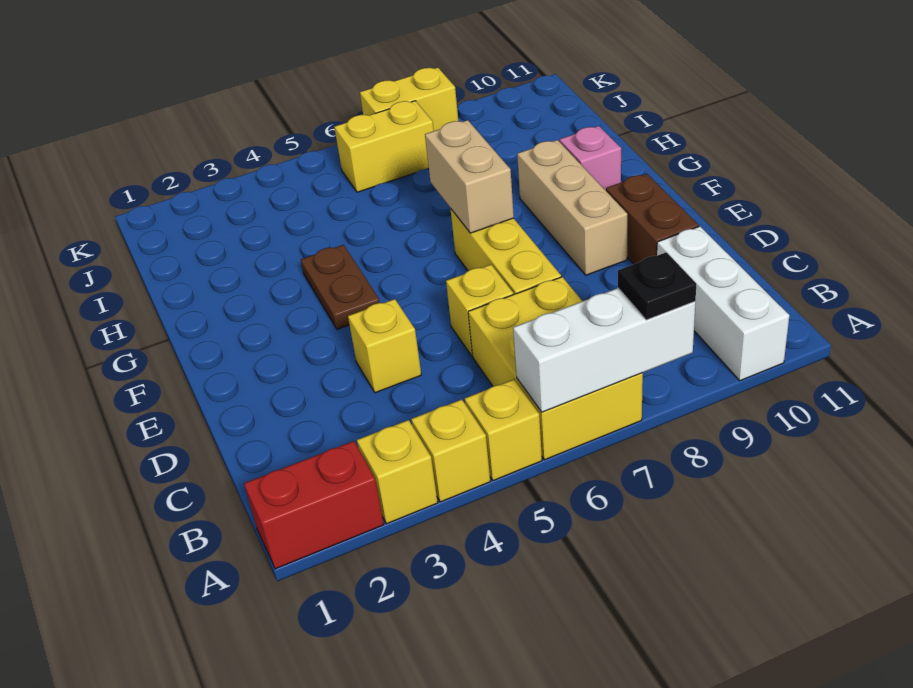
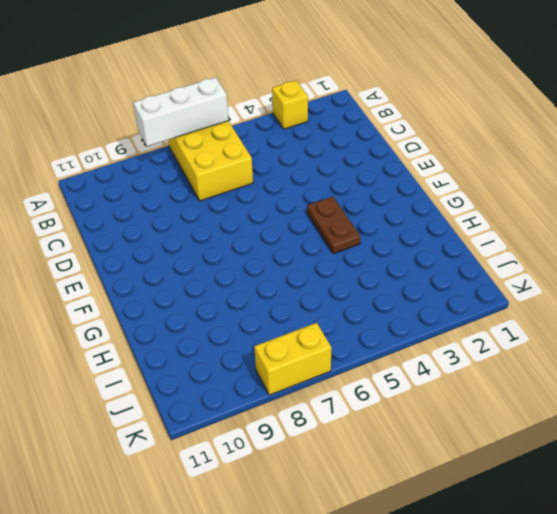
none -> red 1x2 brick [244,441,384,569]
none -> yellow 1x1 brick [411,399,490,502]
none -> yellow 1x1 brick [465,379,542,481]

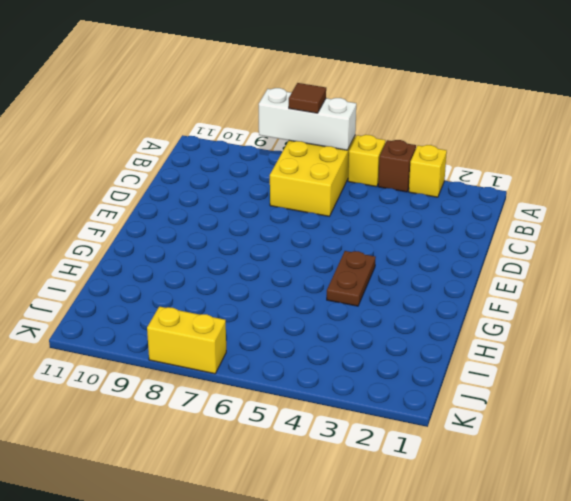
brown 1x1 brick [378,140,416,192] -> yellow 1x1 brick [411,399,490,502]
brown 1x1 tile [289,83,326,113] -> none
none -> red 1x2 brick [244,441,384,569]
none -> white 1x3 brick [657,226,789,381]
none -> yellow 1x1 brick [348,299,421,393]

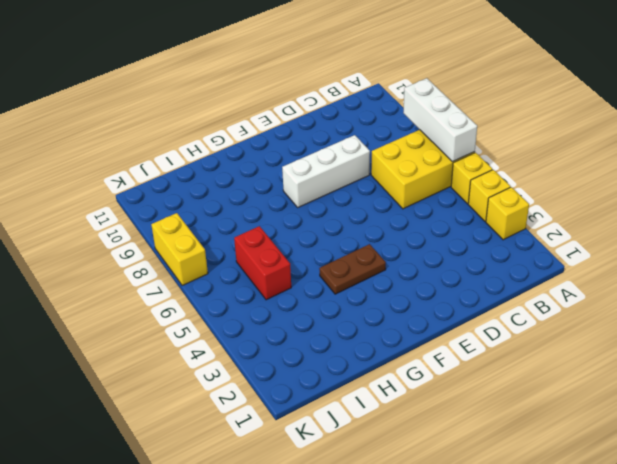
white 1x3 brick [282,135,370,207] -> white 1x3 brick moved to [657,226,789,381]
red 1x2 brick [234,226,291,300] -> red 1x2 brick moved to [244,441,384,569]
none -> yellow 1x1 brick [348,299,421,393]
none -> yellow 1x1 brick [446,265,514,356]
none -> yellow 1x3 brick [451,209,561,294]

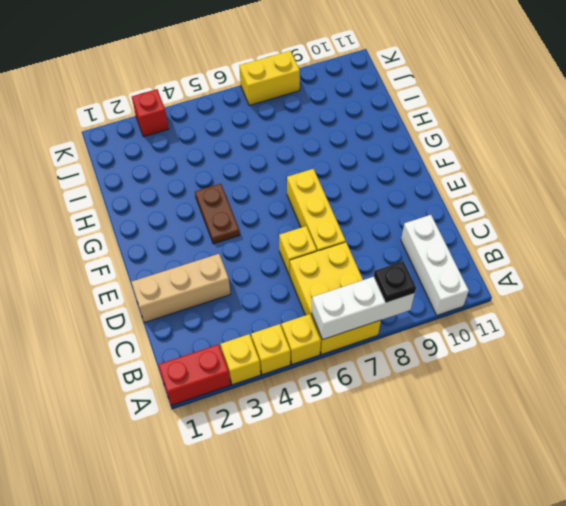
tan 1x3 brick [131,254,230,323] -> tan 1x3 brick turned to [517,140,627,275]
red 1x1 brick [132,89,169,137] -> none
none -> yellow 1x1 brick [348,299,421,393]
none -> brown 1x2 brick [606,174,699,264]
none -> pink 1x1 brick [559,126,621,190]

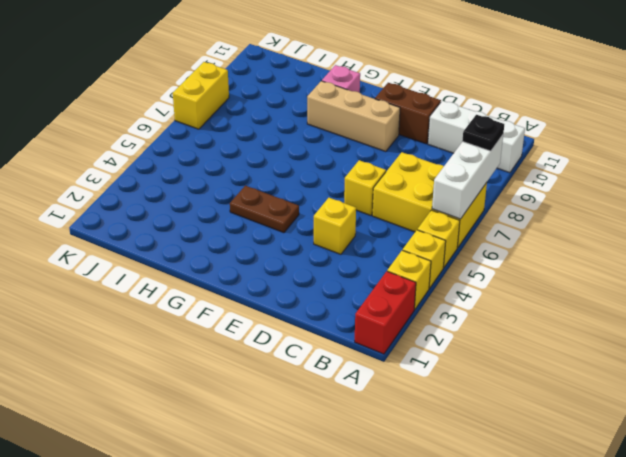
none -> yellow 1x3 brick [451,209,561,294]
none -> yellow 1x2 brick [334,101,434,192]
none -> tan 1x2 brick [425,120,514,233]

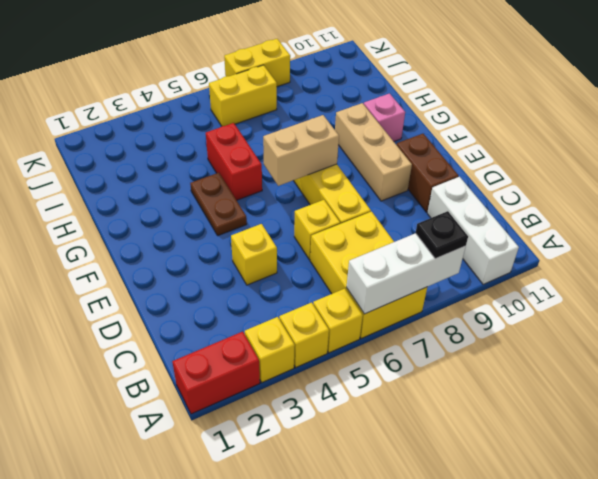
tan 1x2 brick [263,115,339,186] -> tan 1x2 brick turned to [425,120,514,233]
red 1x2 brick [206,123,262,200] -> none

